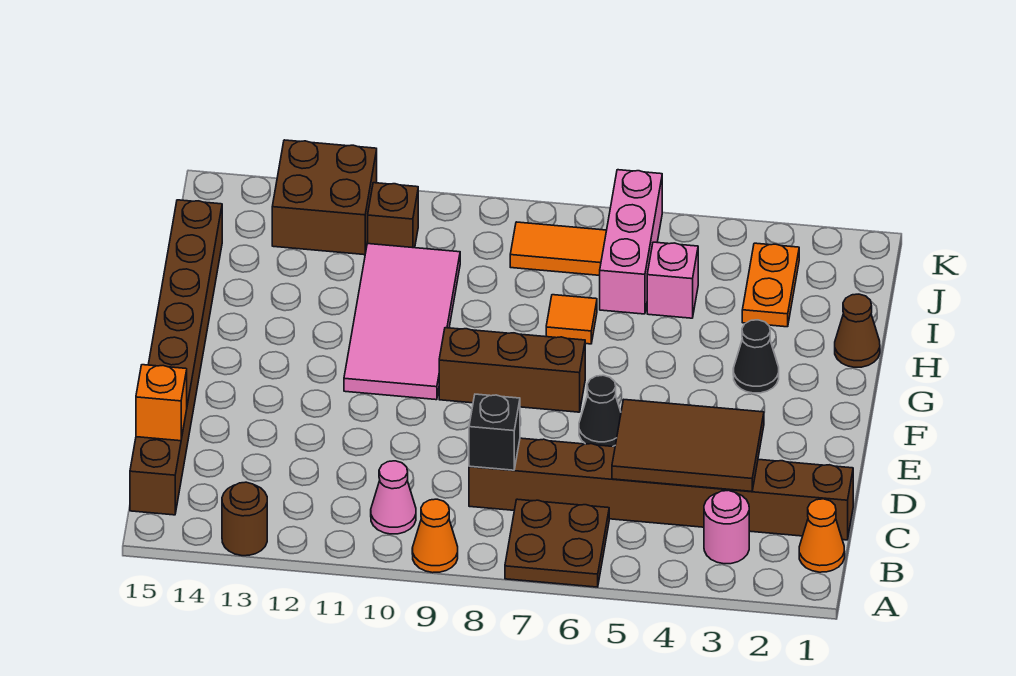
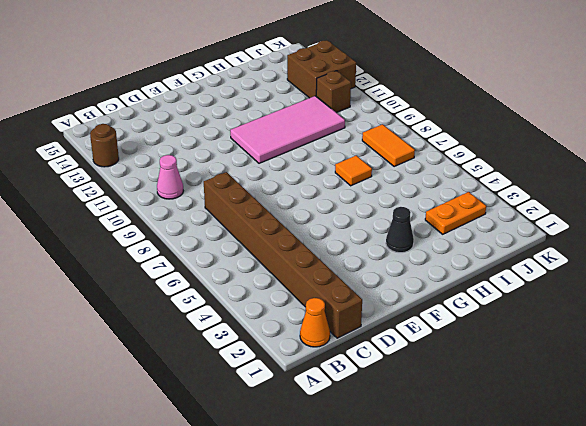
none -> brown 2x2 plate [505,499,609,587]
none -> orange 1x1 cone [412,499,458,573]
none -> pink 1x1 round brick [704,490,749,564]

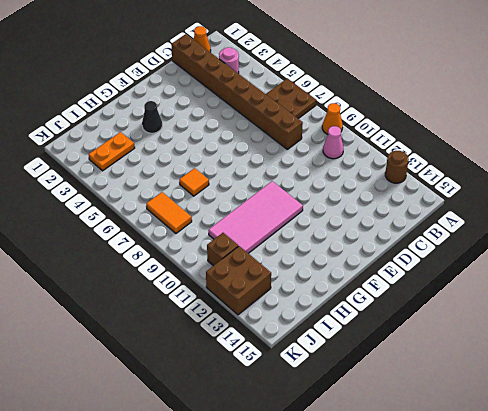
none -> brown 1x8 brick [130,200,222,515]
none -> black 1x1 cone [579,375,621,447]
none -> brown 1x3 brick [439,328,585,412]

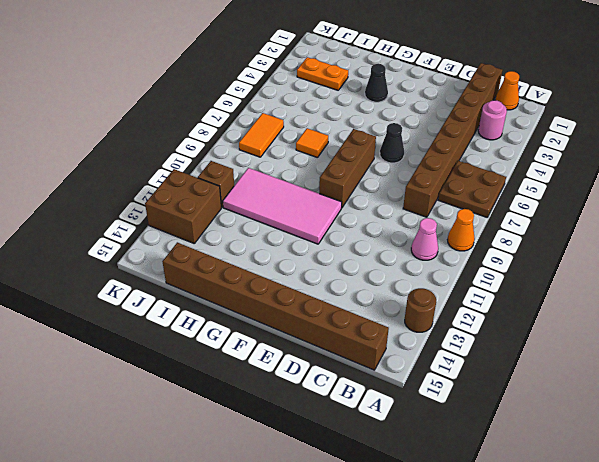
none -> brown 1x1 cone [835,294,880,367]
none -> pink 1x1 brick [647,242,698,318]
none -> pink 1x3 brick [600,170,662,314]

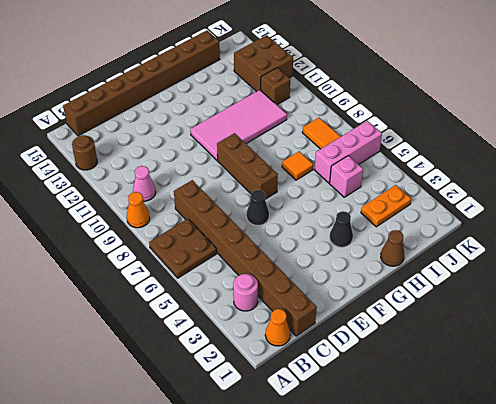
none -> brown 2x3 tile [612,400,764,491]
none -> black 1x1 brick [469,394,520,470]
none -> orange 1x1 brick [136,365,187,441]

